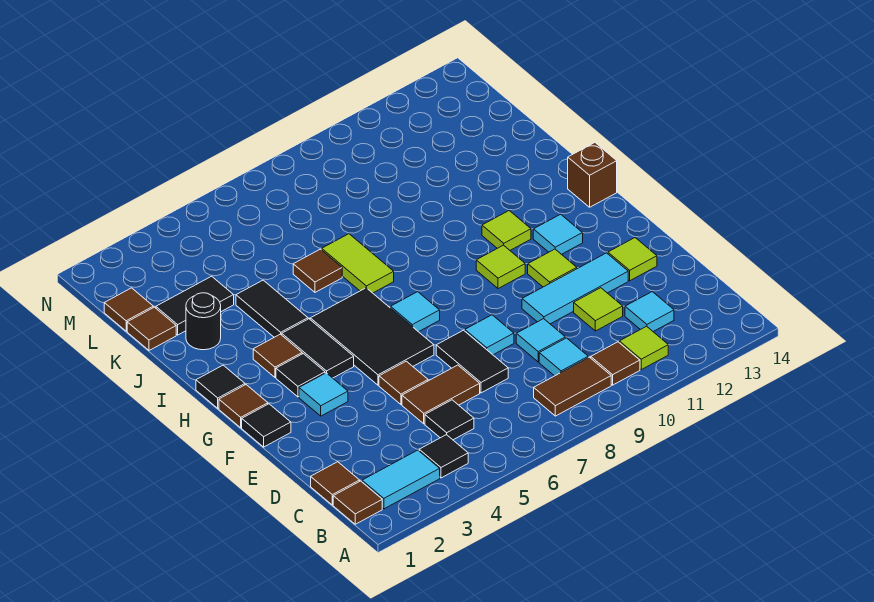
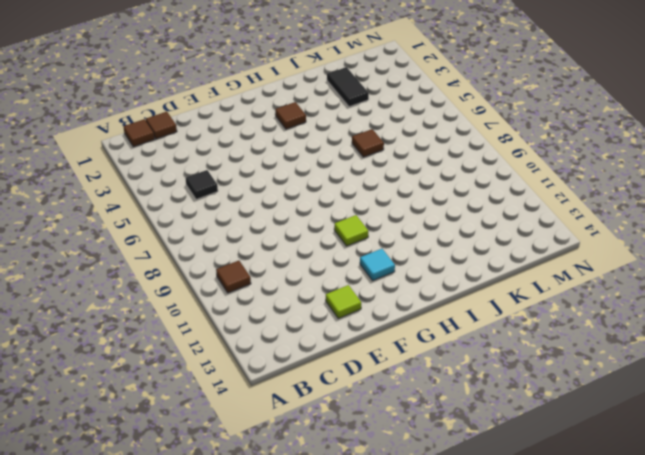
none -> cyan 1x2 tile [362,450,440,509]
none -> black 1x1 tile [419,435,468,478]
none -> brown 1x2 tile [534,357,611,416]
none -> lime 1x1 tile [619,326,668,370]

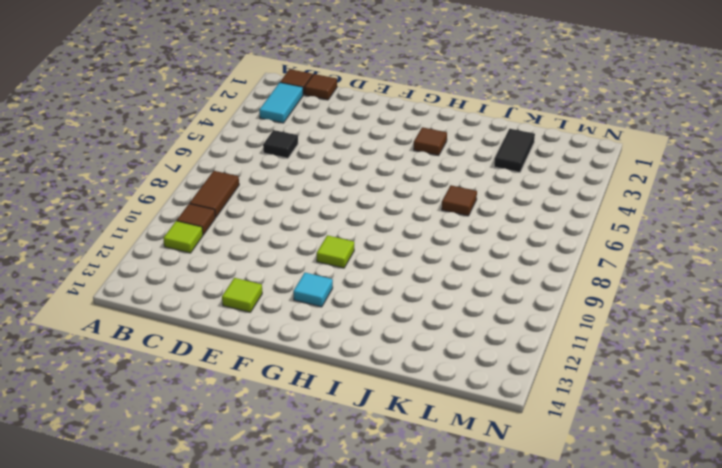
none -> black 1x1 tile [419,435,468,478]
none -> cyan 1x1 tile [539,338,588,376]
none -> cyan 1x1 tile [625,292,674,332]
none -> brown 1x2 tile [402,365,480,424]

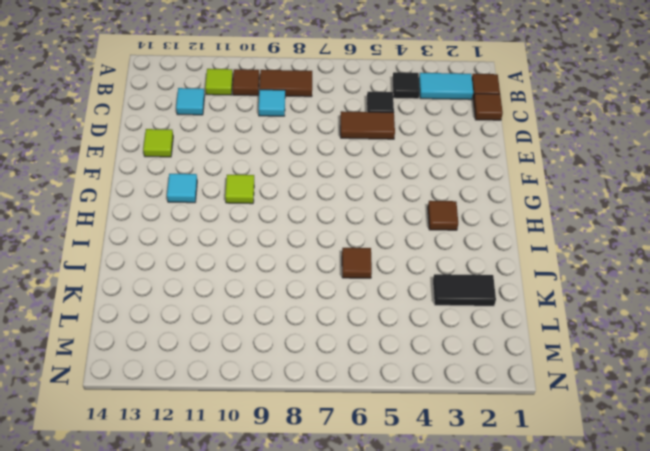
none -> black 1x2 tile [436,330,508,393]
none -> cyan 1x1 tile [516,319,565,362]
none -> lime 1x1 tile [574,288,623,331]
none -> brown 1x1 tile [379,361,428,404]

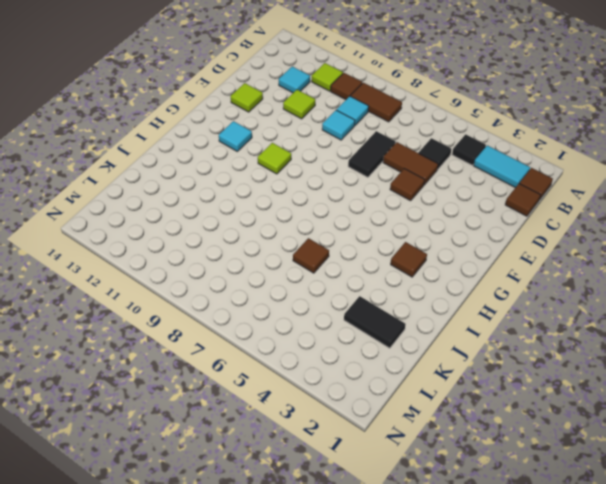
none -> cyan 1x1 tile [465,315,514,355]
none -> cyan 1x3 tile [522,253,628,324]
none -> black 1x1 tile [242,404,291,447]
none -> cyan 1x1 tile [299,373,348,416]

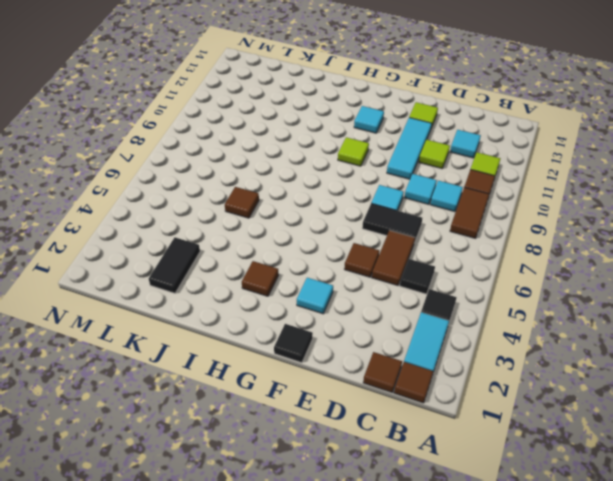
none -> black 2x3 tile [310,288,434,385]
none -> lime 1x1 tile [528,249,577,287]
none -> brown 1x1 tile [219,385,268,428]
none -> black 1x1 tile [276,354,325,397]

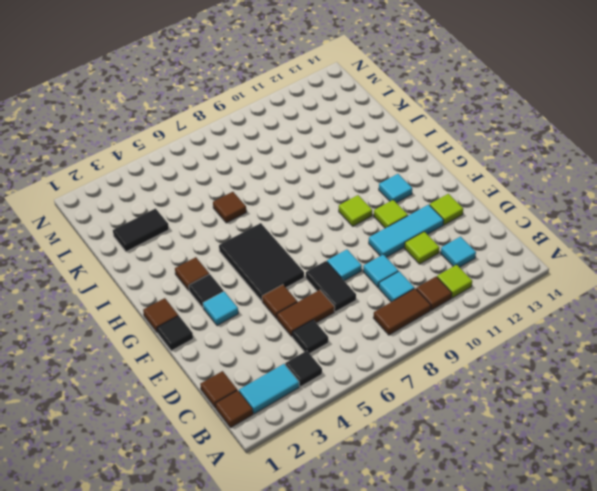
none -> black 1x2 tile [282,319,354,378]
none -> cyan 1x1 tile [390,292,440,332]
none -> black 1x1 tile [196,365,245,408]
none -> lime 1x1 tile [482,211,531,250]

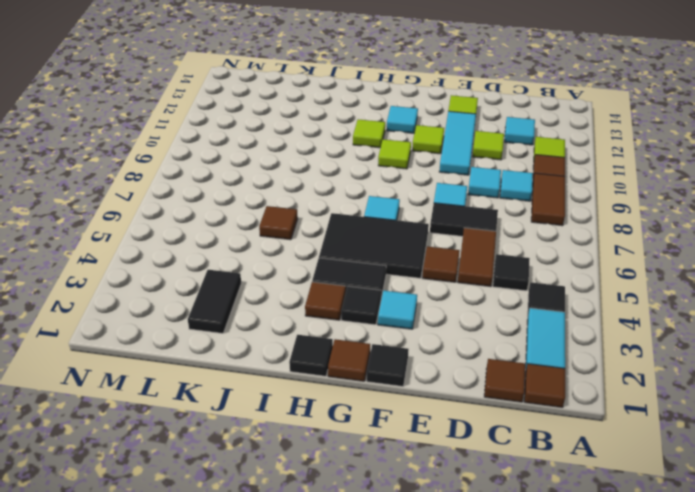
none -> brown 1x1 brick [568,143,617,207]
none -> black 1x2 tile [236,280,308,337]
none -> lime 1x2 tile [322,234,394,293]
none -> black 1x1 round brick [186,293,221,350]

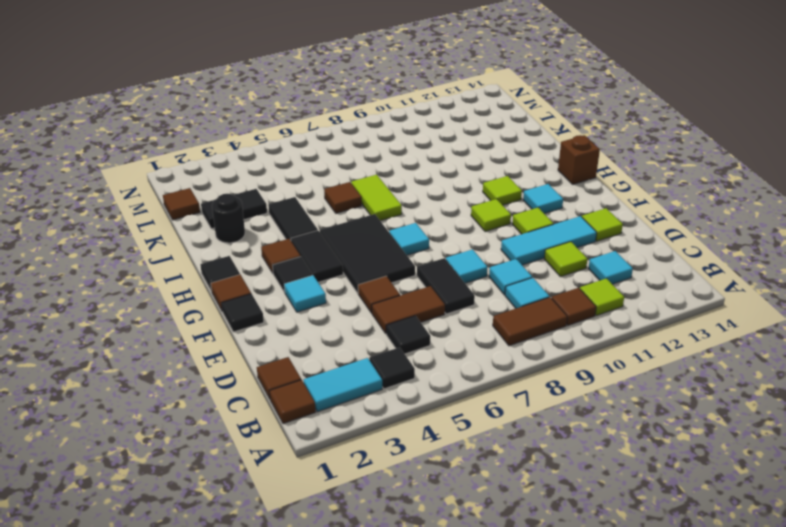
none -> brown 1x1 tile [127,307,176,350]

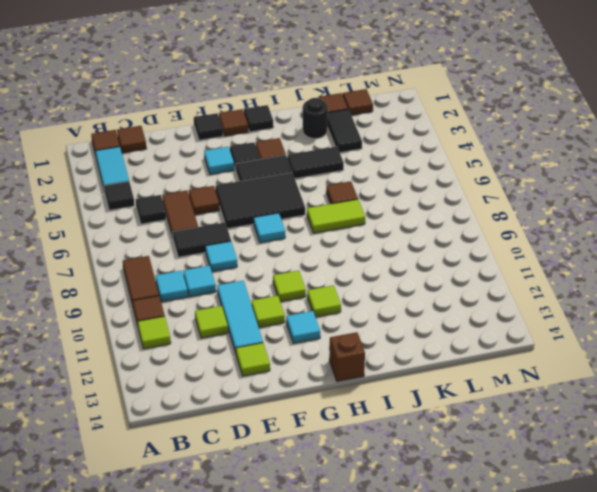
none -> cyan 1x1 tile [625,292,674,332]

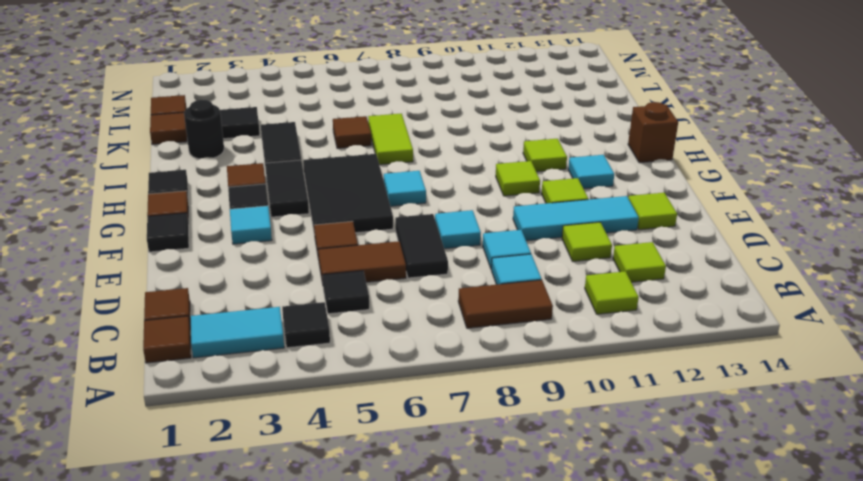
lime 1x1 tile [613,242,666,282] -> cyan 1x1 tile [625,292,674,332]
none -> brown 1x1 tile [591,342,640,385]

